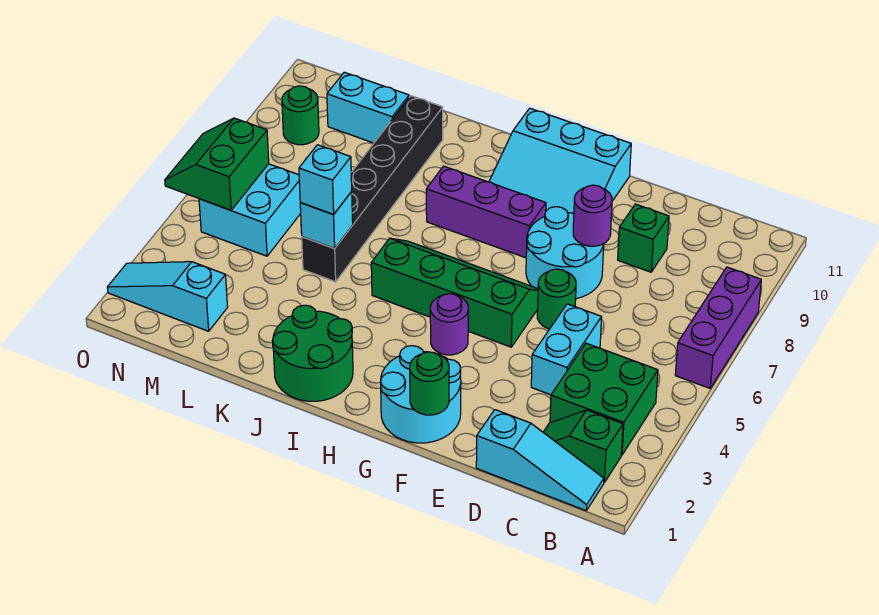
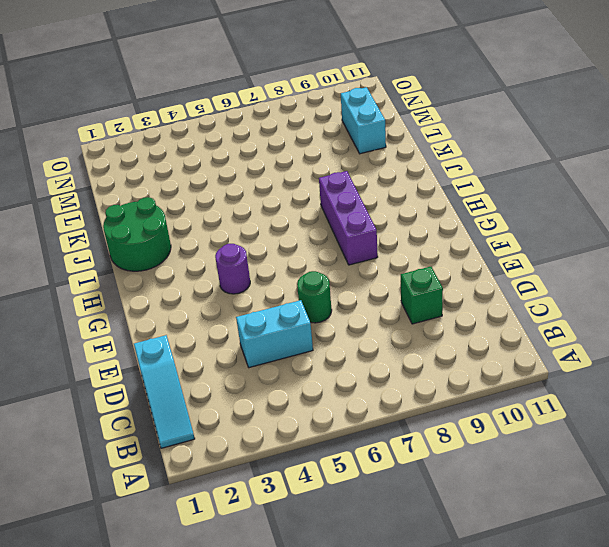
none -> purple 1x3 brick [675,267,761,388]
none -> green 1x2 slope [543,410,623,482]
none -> green 2x2 brick [550,343,658,455]

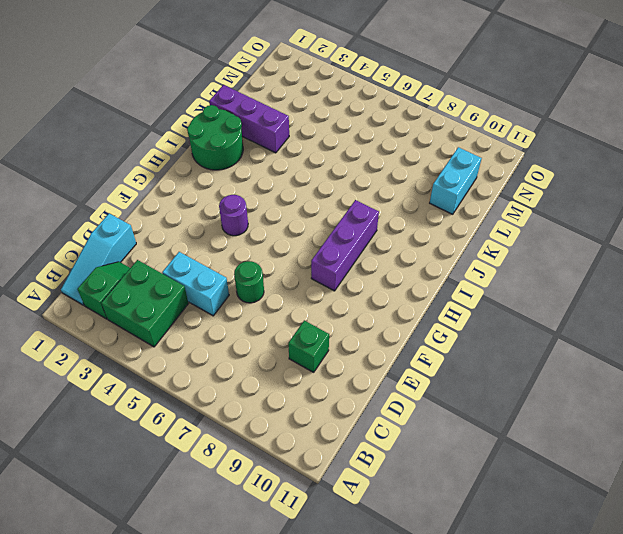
purple 1x3 brick [209,85,289,153] -> purple 1x3 brick moved to [675,267,761,388]
none -> cyan 2x2 round brick [526,207,604,299]
none -> cyan 2x2 round brick [381,346,461,443]
none -> green 2x4 slope [371,238,538,347]

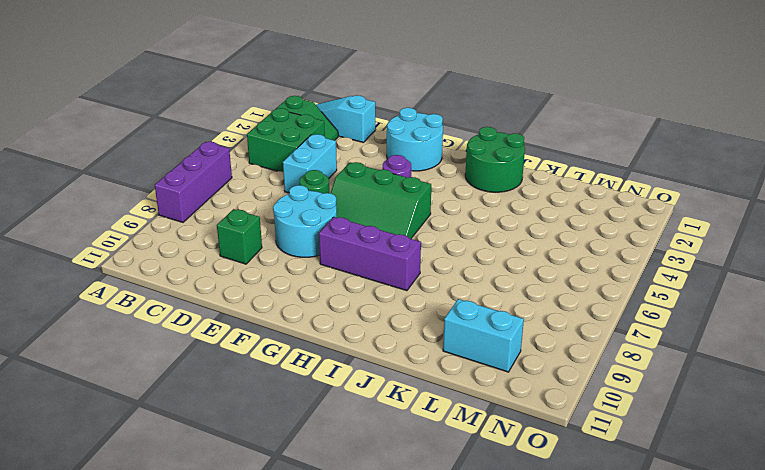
green 2x3 slope [331,162,431,239] -> green 2x4 slope [371,238,538,347]
none -> cyan 3x3 slope [489,108,631,213]
none -> black 1x6 brick [302,96,443,282]
none -> cyan 1x3 slope [107,262,228,331]

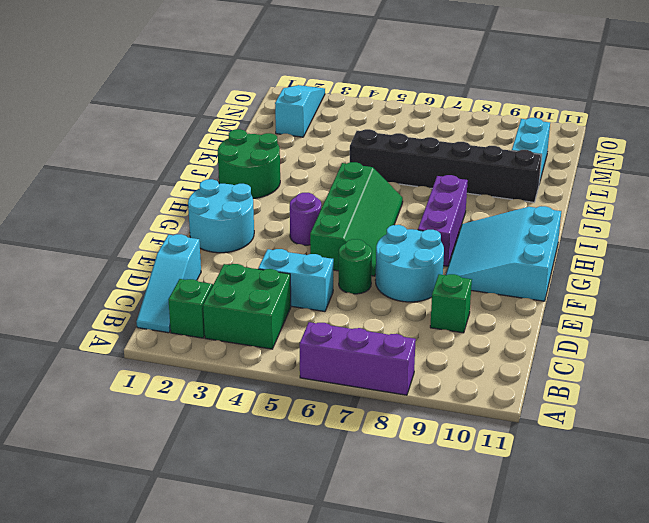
none -> cyan 2x2 brick [199,164,301,256]
none -> green 1x1 round brick [282,86,319,145]
none -> purple 1x1 round brick [573,185,612,246]

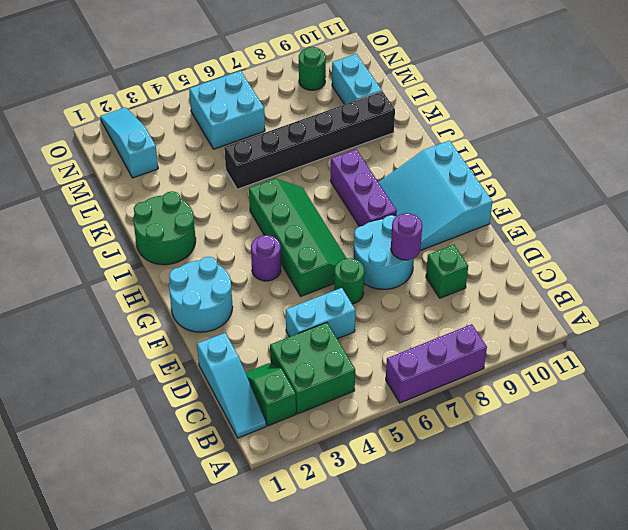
none -> green 1x1 round brick [410,352,449,415]
none -> cyan 1x1 brick [300,192,353,249]
none -> green 2x2 slope [165,118,269,210]

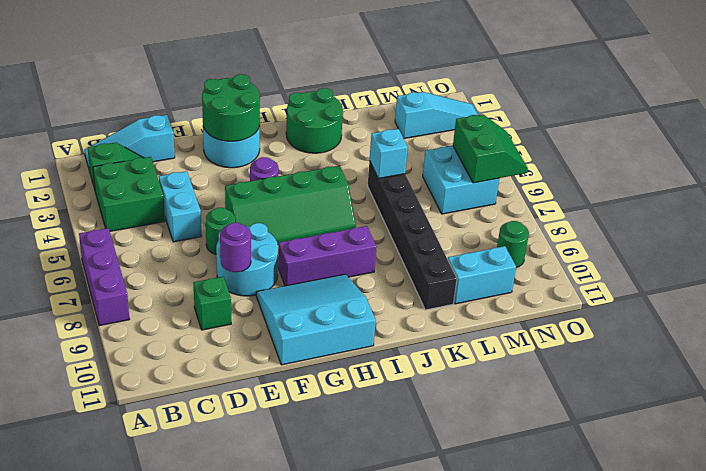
green 2x2 round brick [202,74,260,141] -> green 1x1 round brick [410,352,449,415]
none -> cyan 1x1 brick [299,145,352,215]

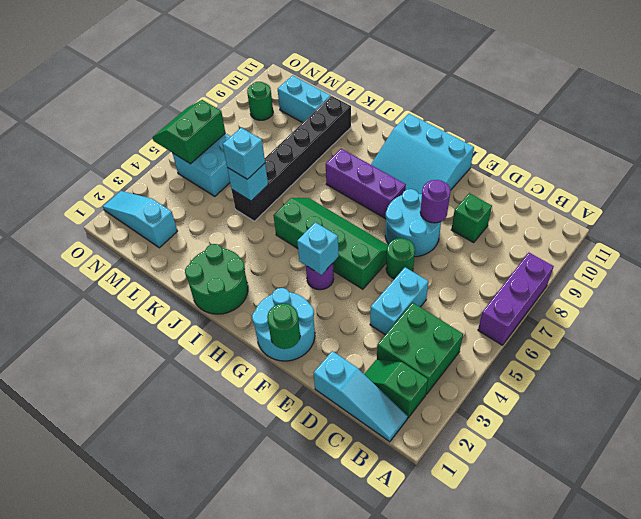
cyan 1x1 brick [297,222,339,275] -> none

